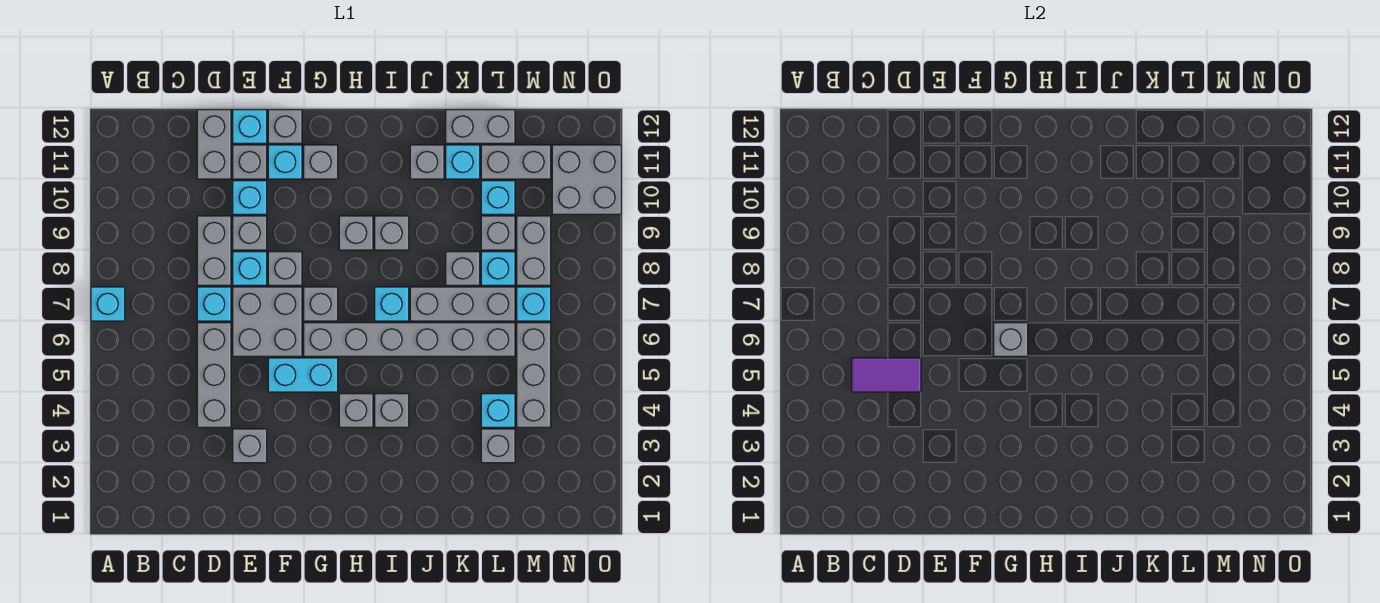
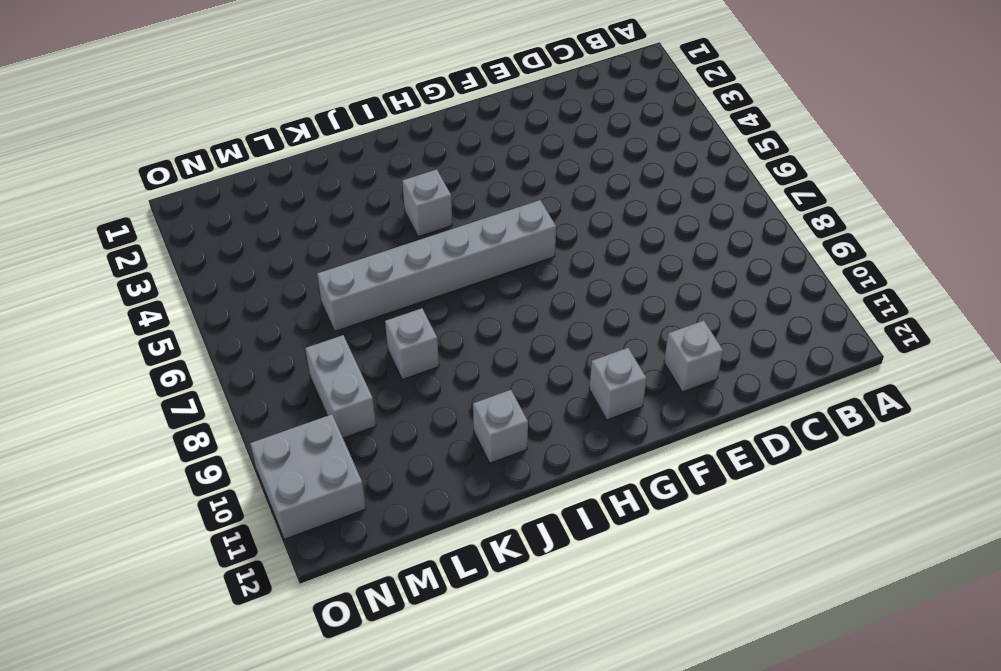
none -> cyan 1x1 brick [91,287,125,321]
none -> grey 1x3 brick [197,323,231,427]
none -> cyan 1x1 brick [197,287,231,321]
none -> grey 1x2 brick [197,216,231,285]

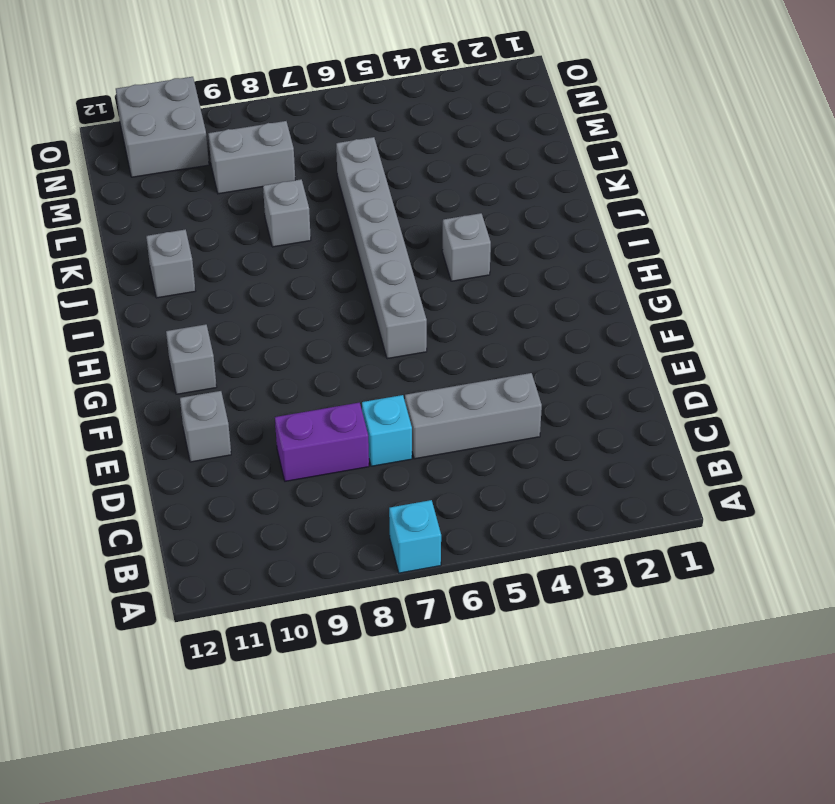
purple 1x2 brick [275,403,369,481] -> grey 1x2 brick [197,216,231,285]
none -> grey 1x2 brick [197,110,231,179]
none -> grey 1x1 brick [233,429,267,463]
none -> grey 2x2 brick [233,287,302,356]
none -> cyan 1x1 brick [233,252,267,285]

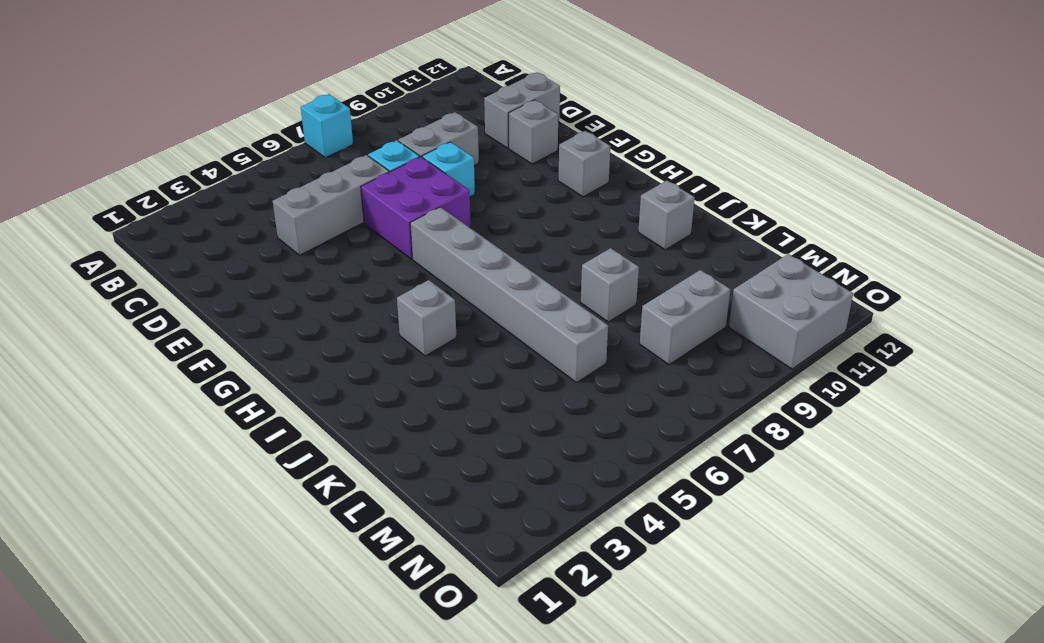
purple 2x2 brick [361,157,471,259] -> grey 2x2 brick [233,287,302,356]
none -> grey 1x1 brick [233,429,267,463]
none -> grey 1x1 brick [233,216,267,250]
none -> cyan 1x1 brick [233,181,267,214]
none -> cyan 1x1 brick [233,110,267,143]

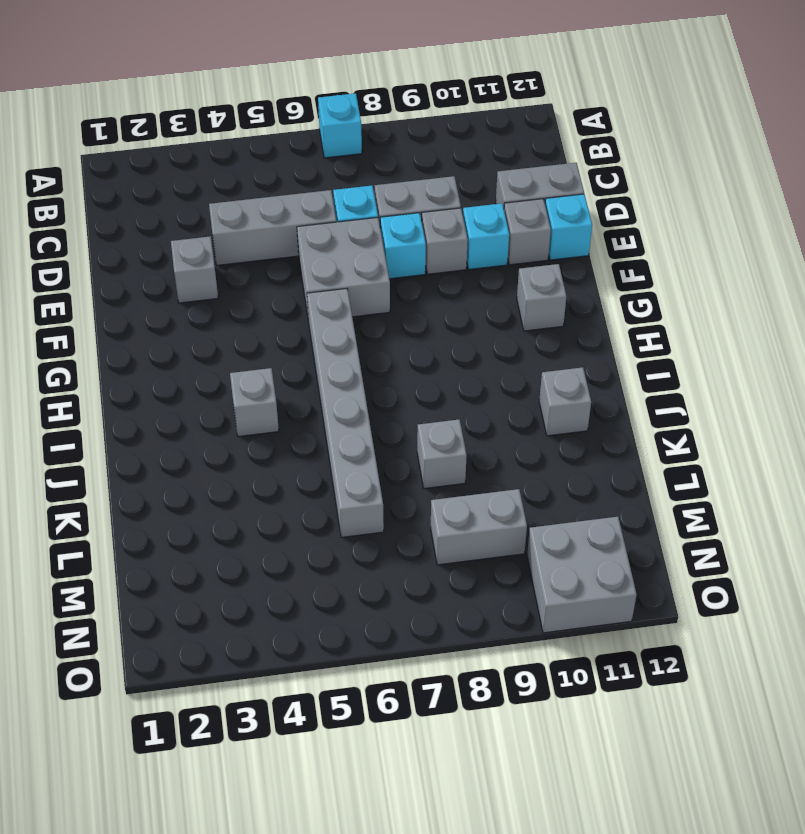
none -> cyan 1x2 brick [268,358,338,392]
none -> grey 1x1 brick [268,252,302,285]
none -> cyan 1x1 brick [268,145,302,179]
none -> grey 1x1 brick [268,110,302,143]

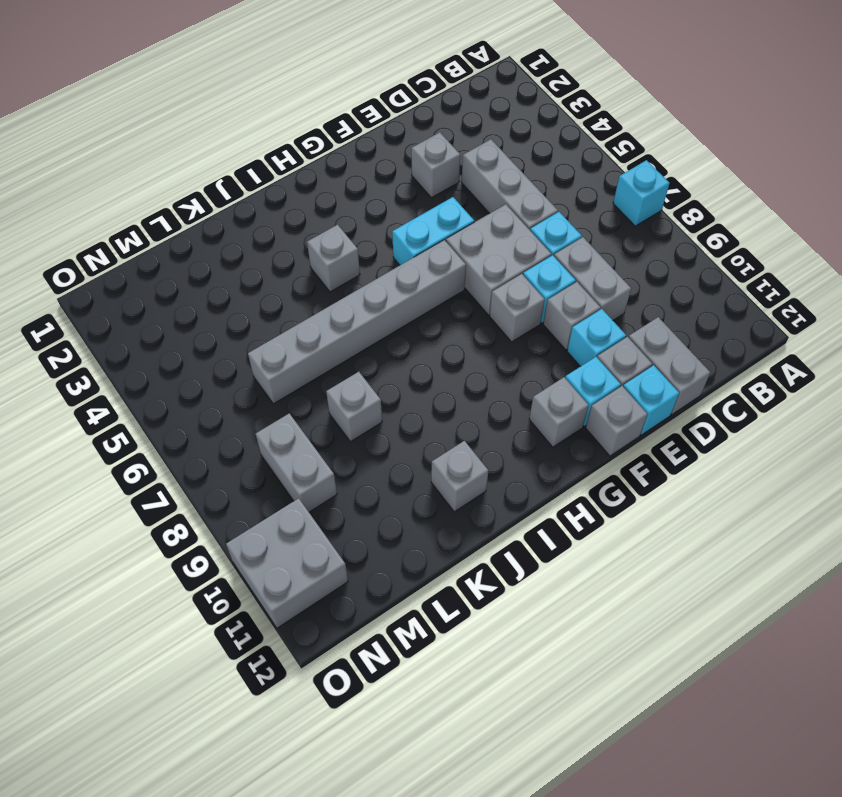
none -> grey 1x1 brick [304,287,338,321]
none -> grey 1x1 brick [339,394,373,427]
none -> grey 1x1 brick [339,216,373,250]
none -> cyan 1x1 brick [375,287,409,321]

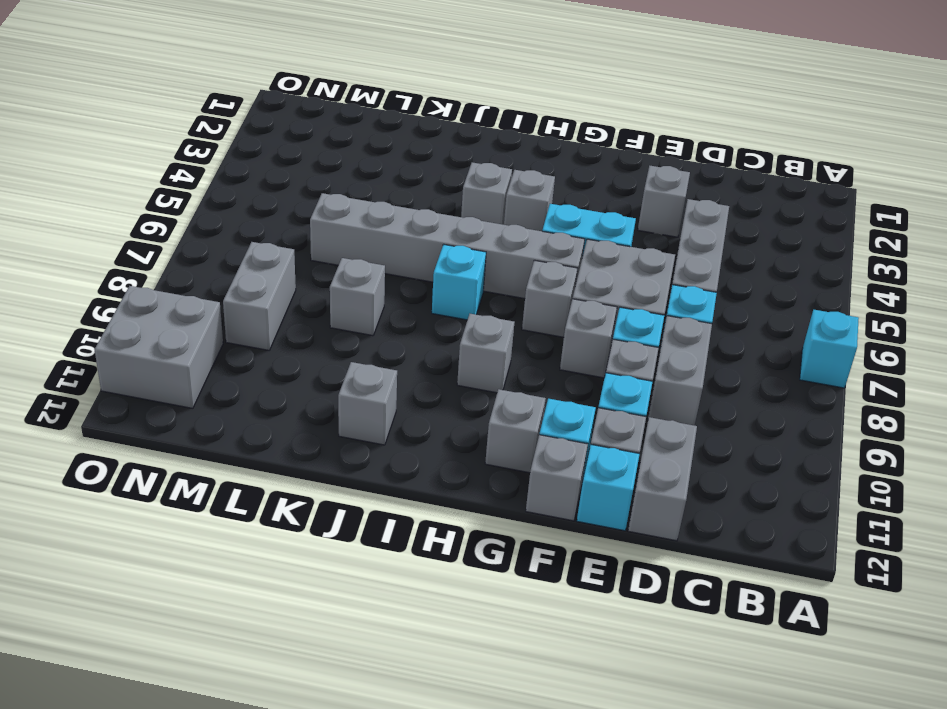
none -> grey 1x1 brick [375,216,409,250]
none -> grey 1x3 brick [410,287,515,321]
none -> cyan 1x1 brick [446,145,480,179]
none -> grey 1x2 brick [446,110,515,143]

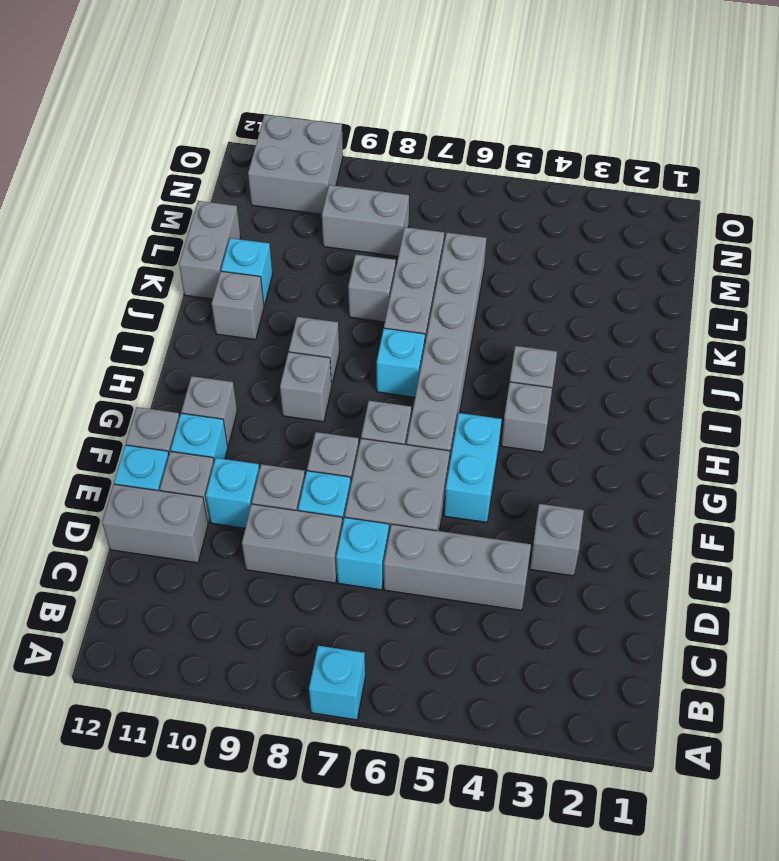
none -> grey 1x1 brick [481,429,515,463]
none -> cyan 1x1 brick [481,394,515,427]
none -> cyan 1x1 brick [481,252,515,285]
none -> grey 1x1 brick [481,216,515,250]

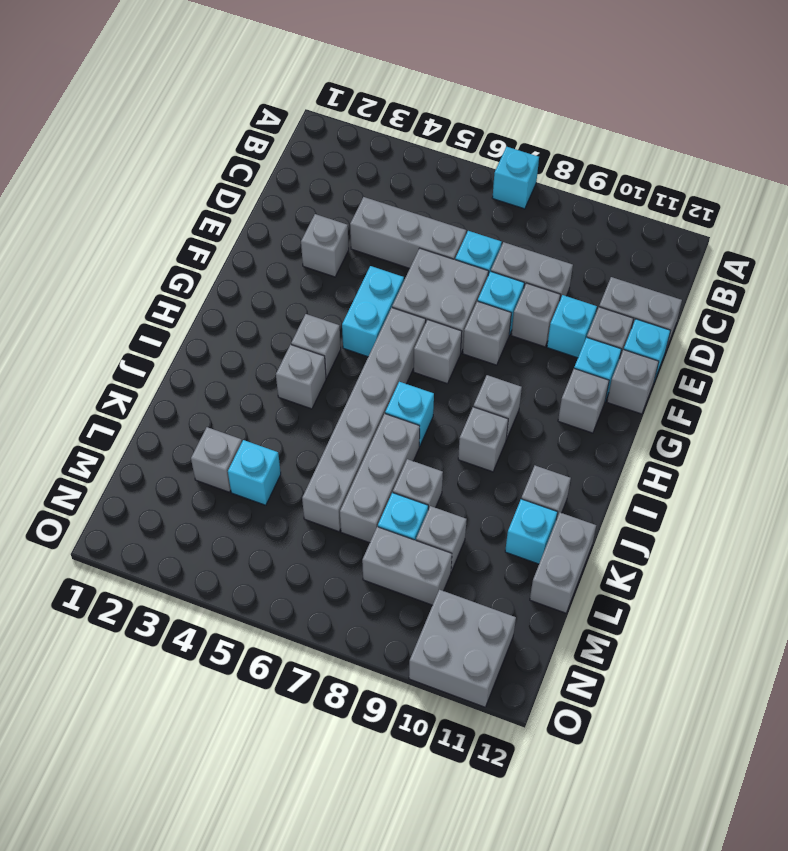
none -> cyan 1x1 brick [481,181,515,214]
none -> grey 1x2 brick [481,145,551,179]
none -> grey 1x3 brick [517,323,551,427]
none -> cyan 1x1 brick [517,287,551,321]

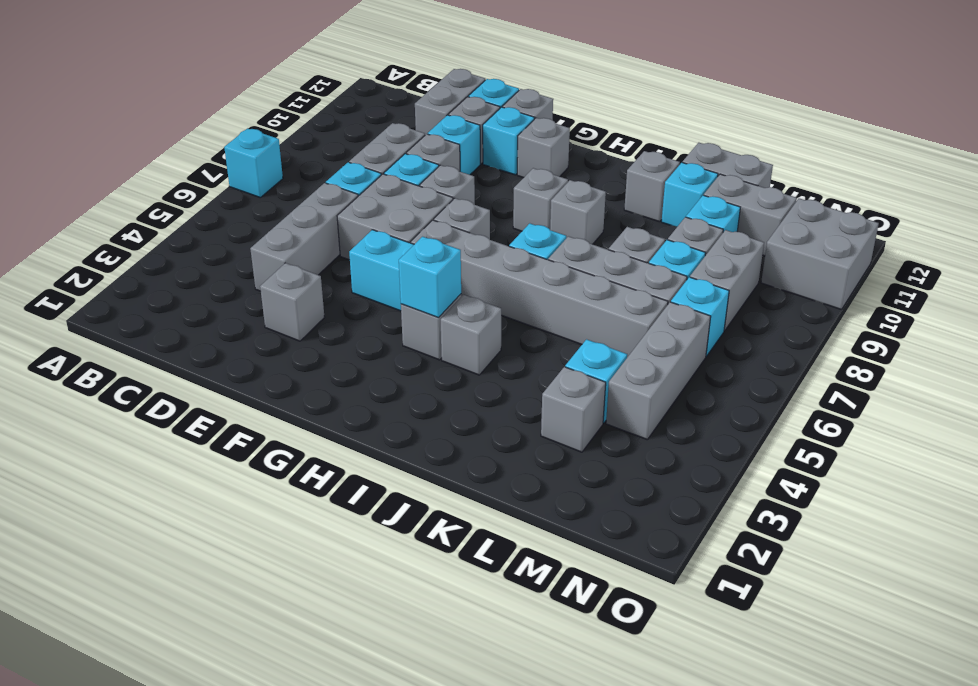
cyan 1x1 brick [399,237,461,318] -> none
none -> purple 1x2 tile [852,358,921,392]
none -> grey 1x1 brick [994,323,1028,356]

